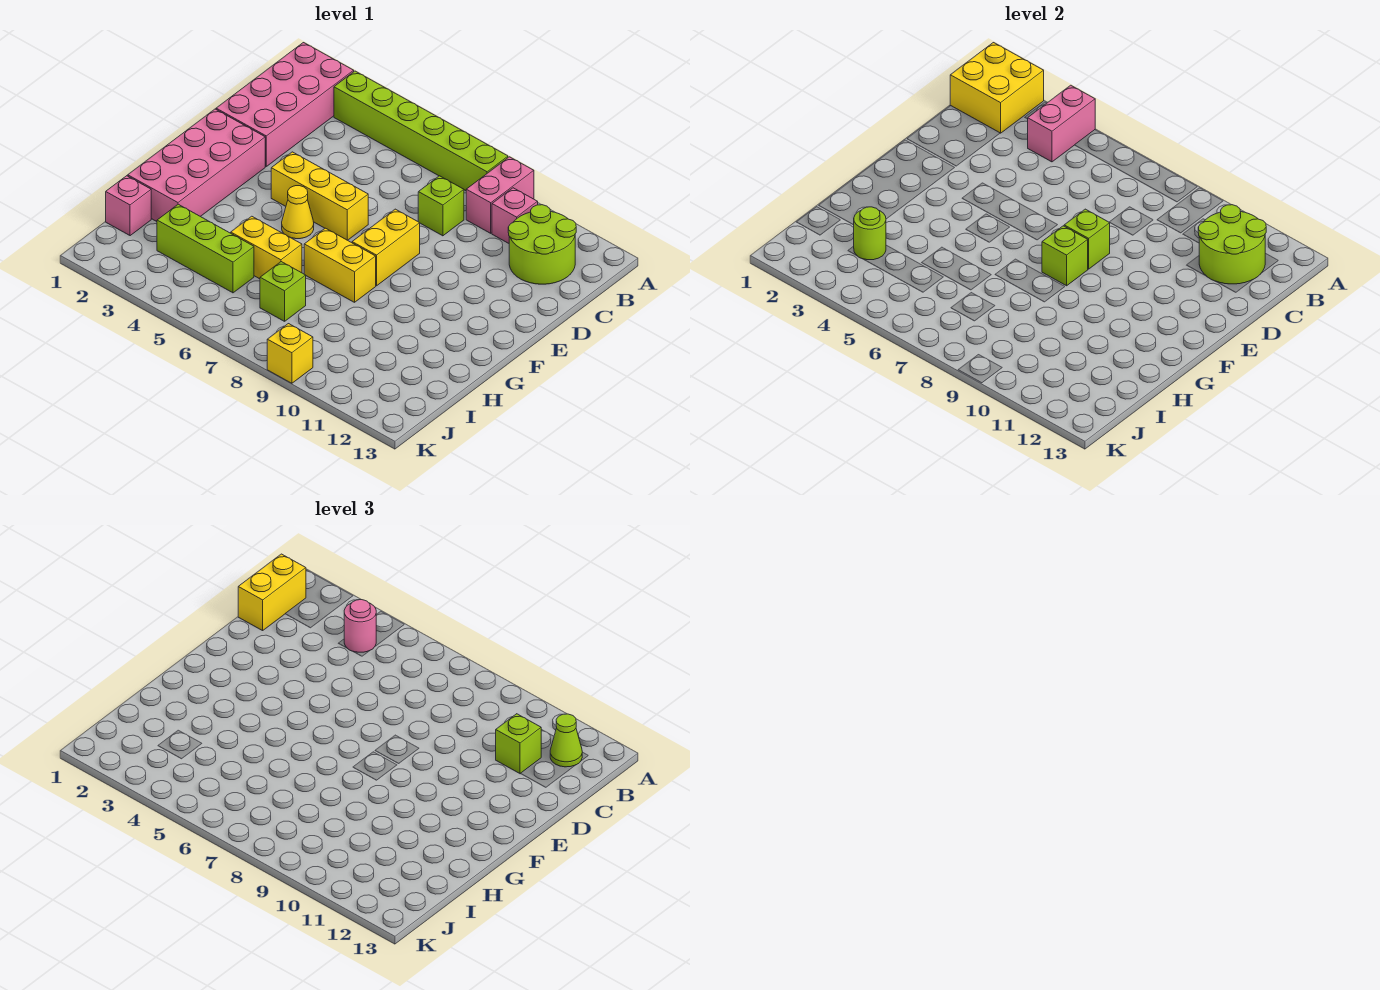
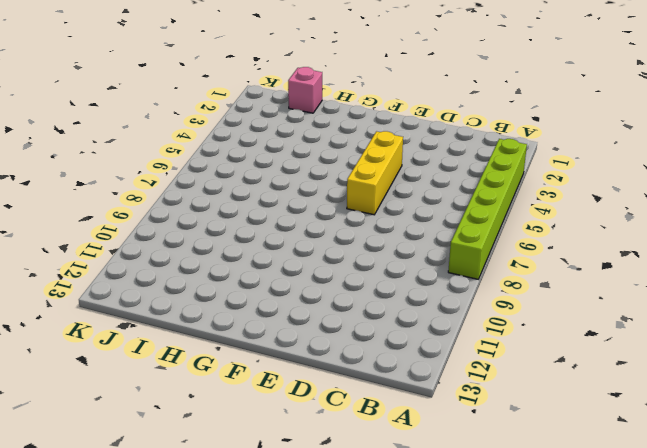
none -> pink 2x4 brick [216,43,354,166]
none -> pink 1x2 brick [466,157,534,233]
none -> pink 1x1 brick [492,188,538,243]

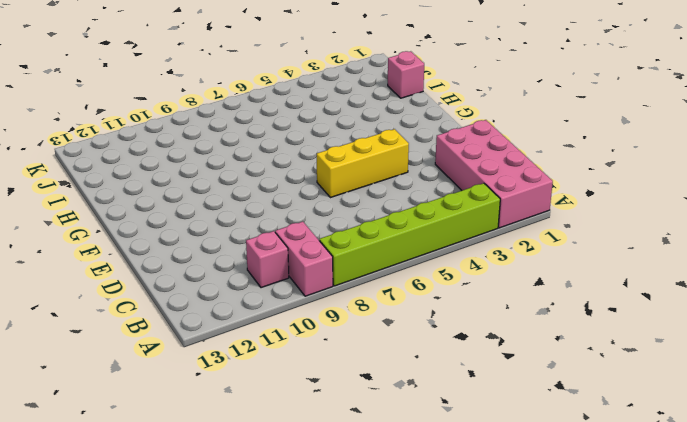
none -> lime 2x2 round brick [508,205,576,284]
none -> lime 1x1 brick [418,176,464,236]
none -> pink 2x4 brick [128,109,265,222]

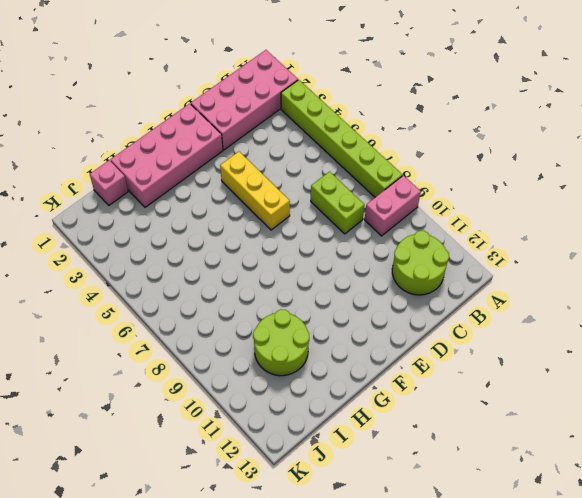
lime 1x2 brick [311,172,364,234] -> lime 1x1 brick [418,176,464,236]
lime 2x2 round brick [253,309,309,376] -> lime 2x2 round brick moved to [1198,205,1266,284]
none -> pink 1x1 brick [492,188,538,243]
none -> yellow 1x2 brick [352,209,420,286]
none -> yellow 1x1 cone [282,186,314,239]

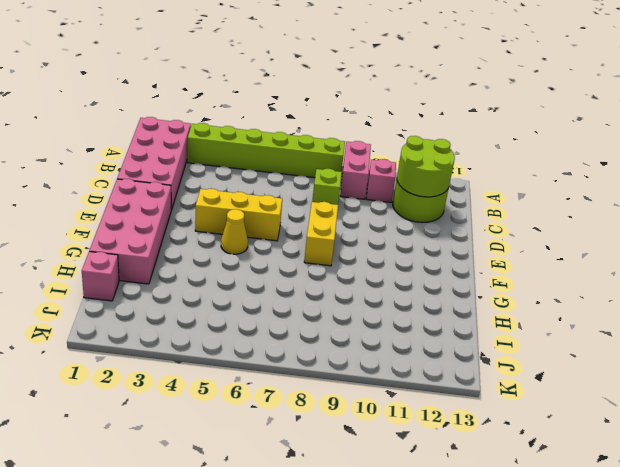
none -> yellow 1x2 brick [304,228,376,302]
none -> yellow 1x2 brick [231,216,302,279]
none -> lime 1x3 brick [157,204,254,293]

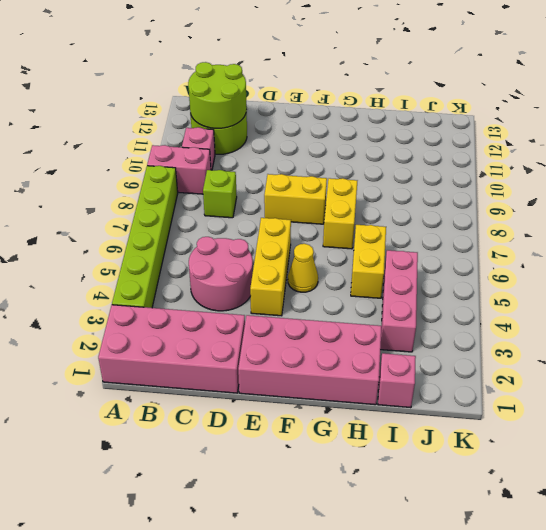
pink 2x2 round brick [189,237,253,311] -> none
pink 1x3 brick [380,250,418,352] -> lime 1x3 brick [157,204,254,293]
none -> lime 1x1 brick [260,262,306,321]
none -> yellow 1x1 brick [267,324,313,383]
none -> yellow 2x2 brick [950,43,1044,133]

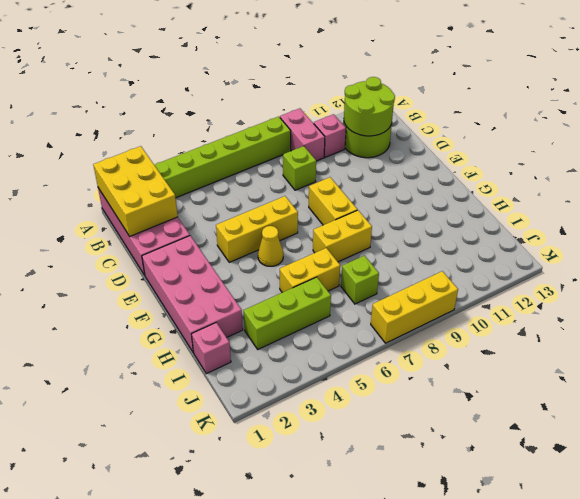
yellow 2x3 brick [93,146,178,236] -> yellow 2x2 brick [950,43,1044,133]
yellow 1x3 brick [371,271,458,343] -> yellow 1x1 brick [267,324,313,383]
none -> pink 1x2 brick [1028,85,1095,162]
none -> lime 1x1 brick [1064,209,1110,269]
none -> lime 1x1 brick [1042,226,1088,286]

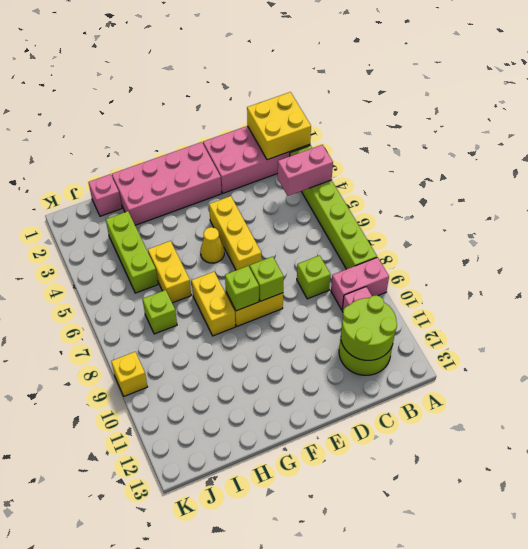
none -> lime 1x1 round brick [854,207,886,260]
none -> yellow 1x2 brick [238,554,306,631]
none -> pink 1x1 round brick [344,600,376,652]

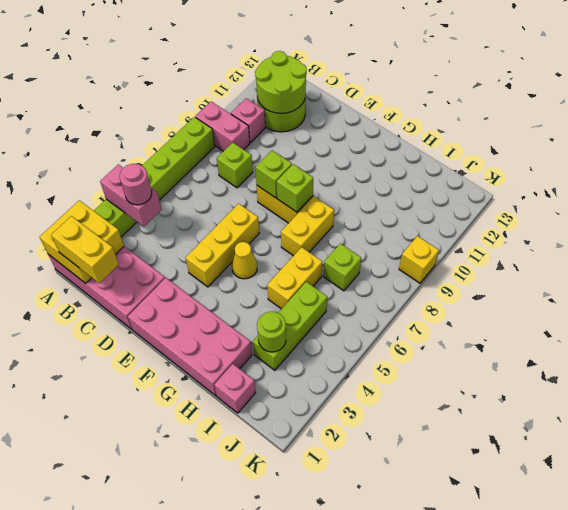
none -> lime 1x1 cone [550,714,582,767]
none -> lime 1x1 brick [496,714,541,774]

